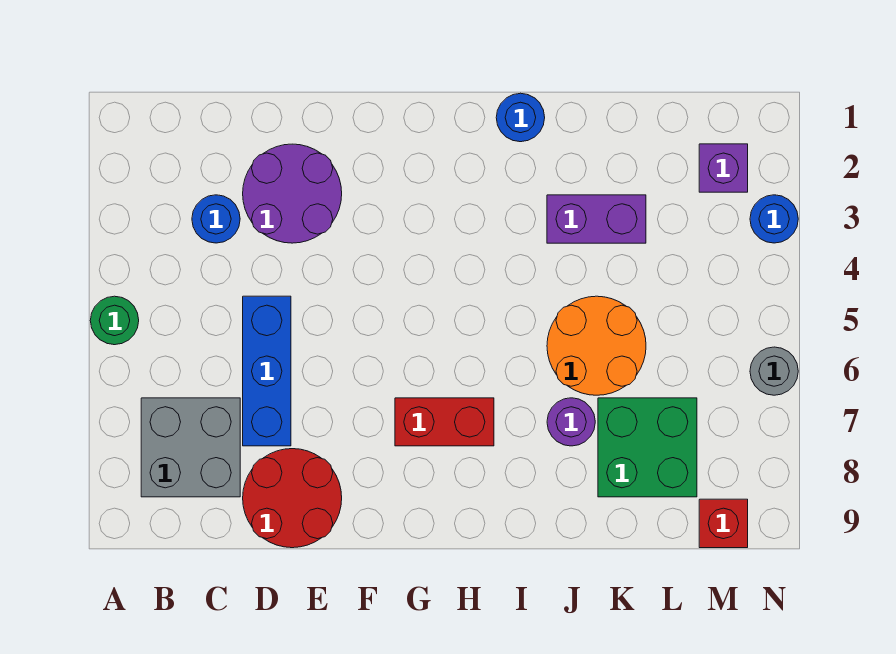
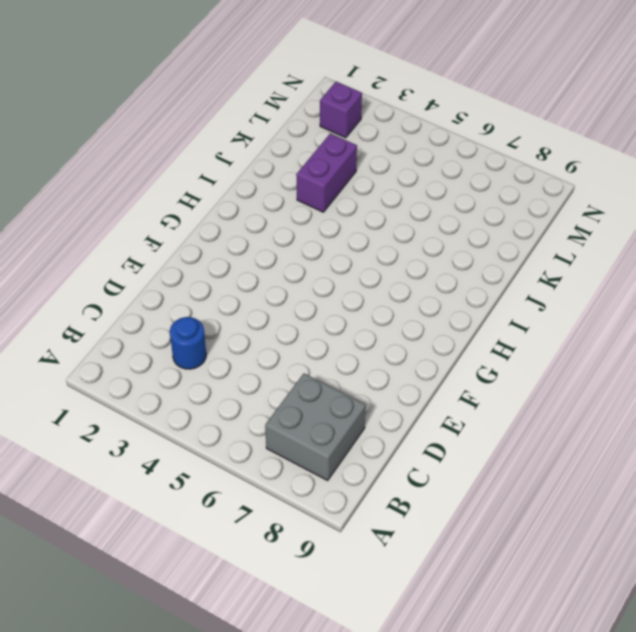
none -> green 1x1 round brick [90,296,139,345]
none -> purple 2x2 round brick [243,144,342,243]
none -> blue 1x3 brick [243,296,291,446]

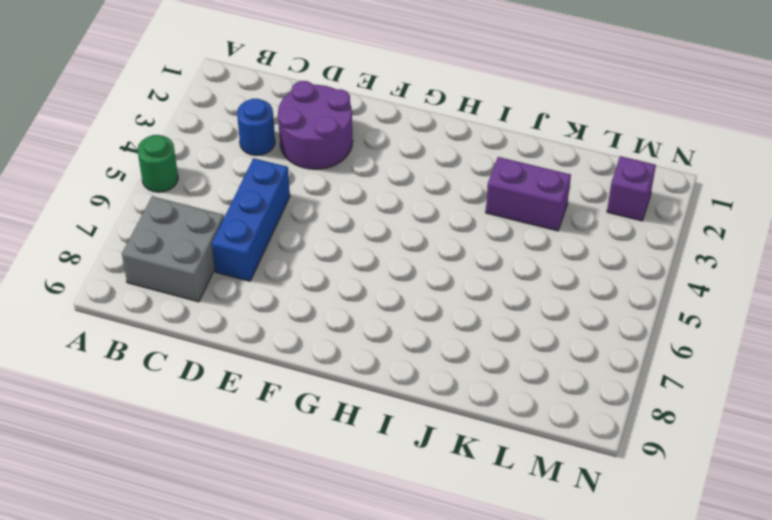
none -> red 2x2 round brick [243,449,342,548]
none -> red 1x2 brick [395,398,494,446]
none -> blue 1x1 round brick [496,93,545,142]

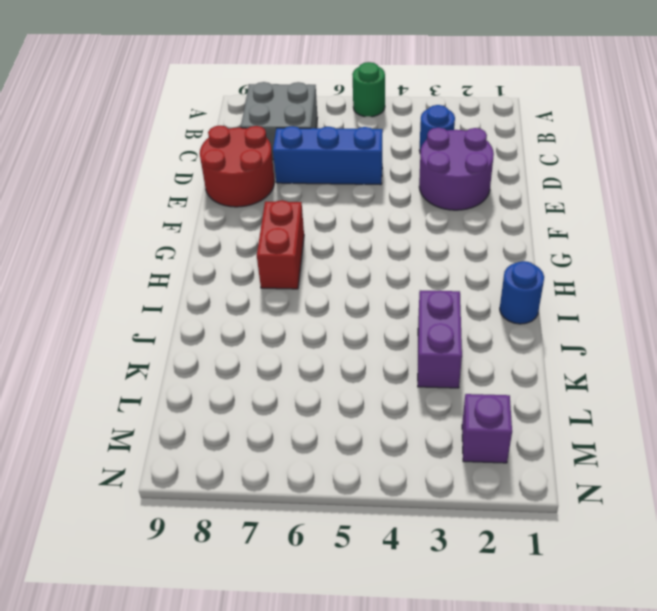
none -> orange 2x2 round brick [547,296,646,395]
none -> purple 1x1 round brick [547,398,595,446]
none -> green 2x2 brick [598,398,697,497]

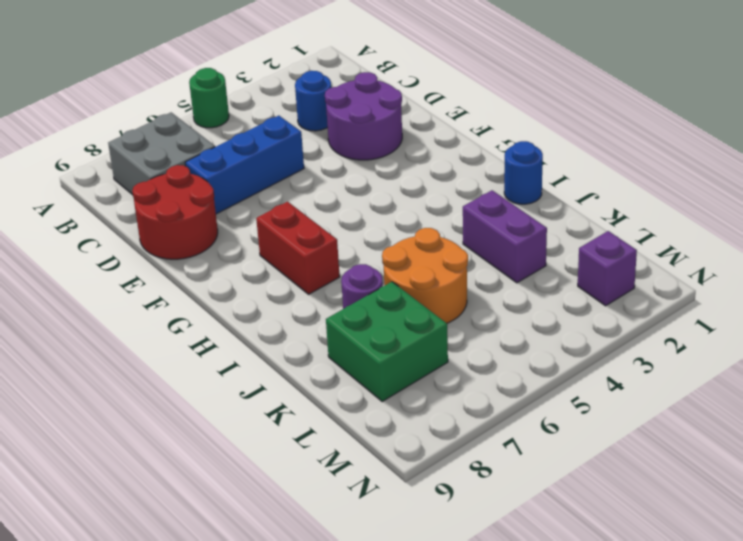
none -> red 1x1 brick [699,499,748,548]
none -> blue 1x1 round brick [750,195,798,243]
none -> grey 1x1 round brick [750,347,798,395]

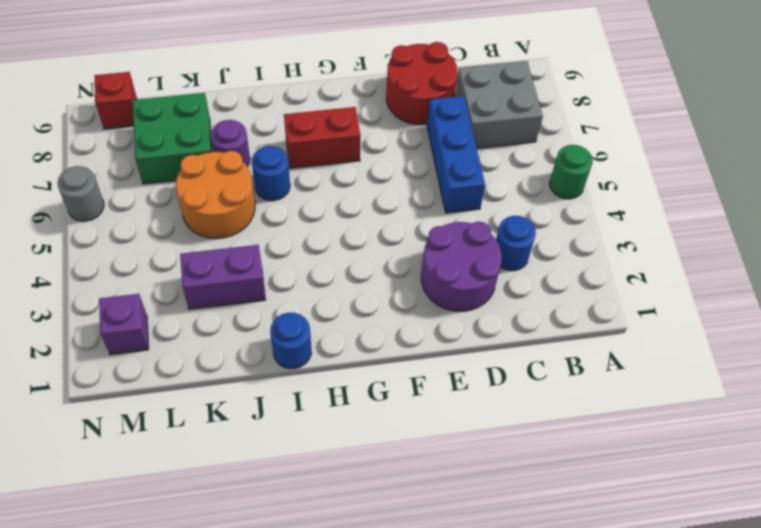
blue 1x1 round brick [252,146,290,201] -> blue 1x1 round brick moved to [750,195,798,243]

